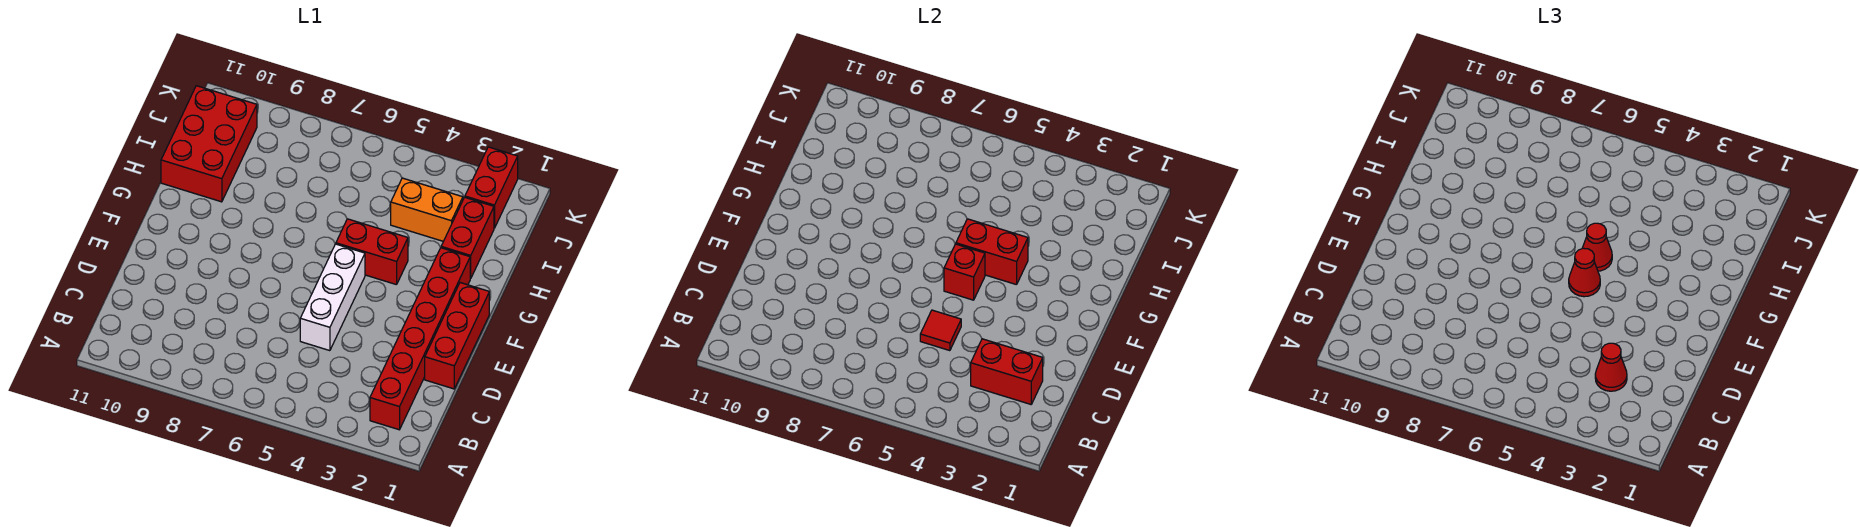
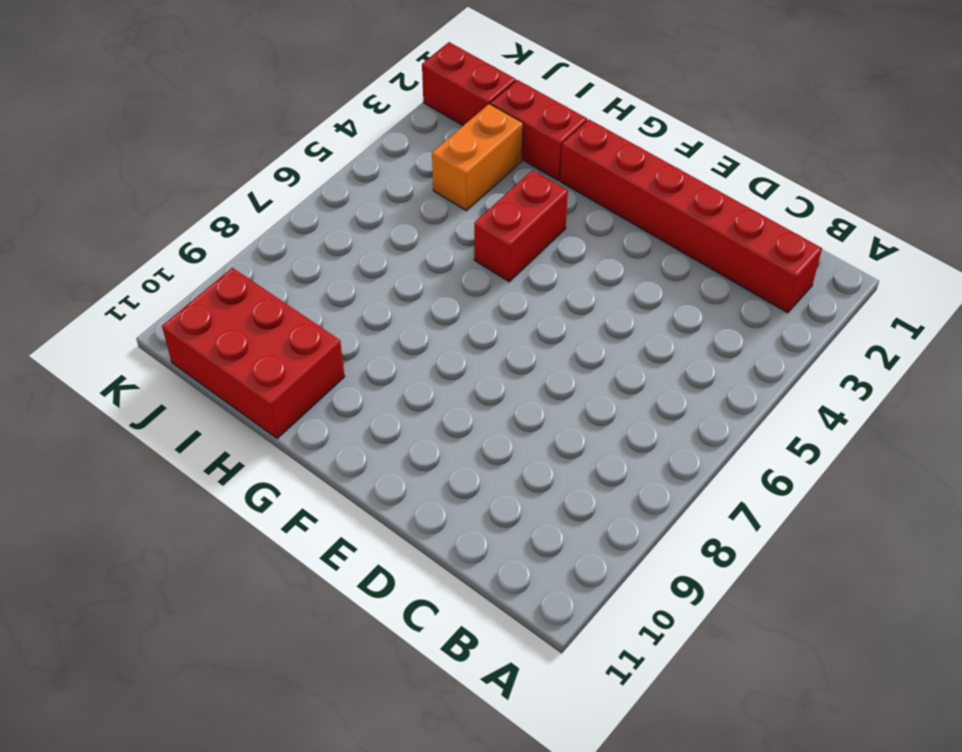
none -> red 1x3 brick [425,283,489,389]
none -> white 1x3 brick [300,244,365,351]
none -> red 1x2 brick [971,339,1043,404]

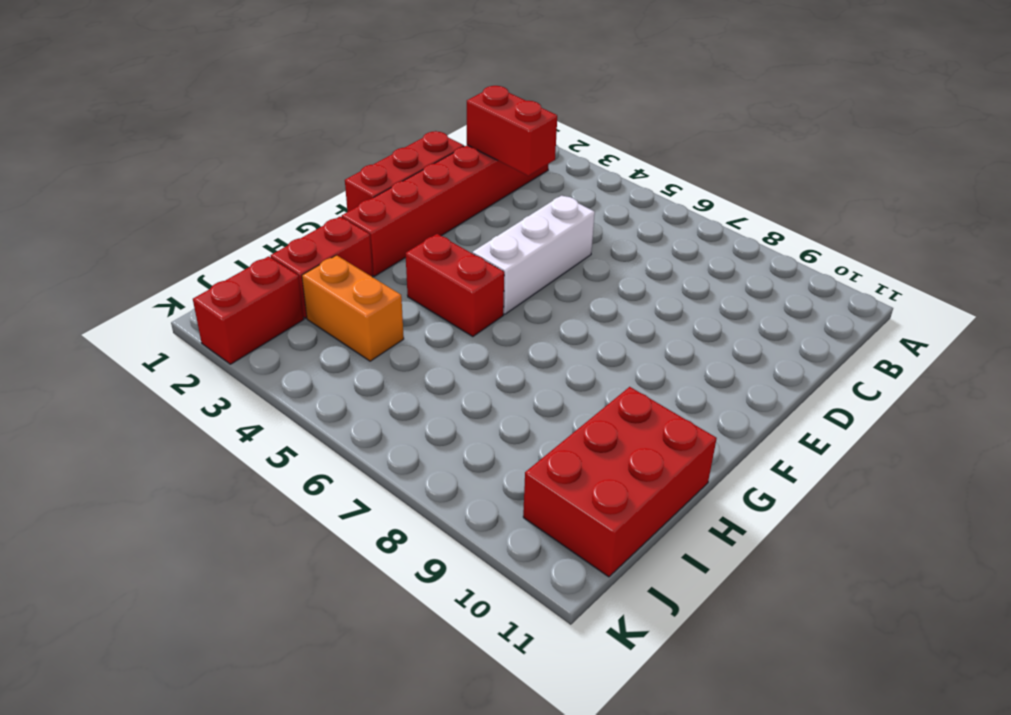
none -> red 1x1 tile [920,310,961,351]
none -> red 1x1 brick [944,244,985,300]
none -> red 1x2 brick [956,219,1028,285]

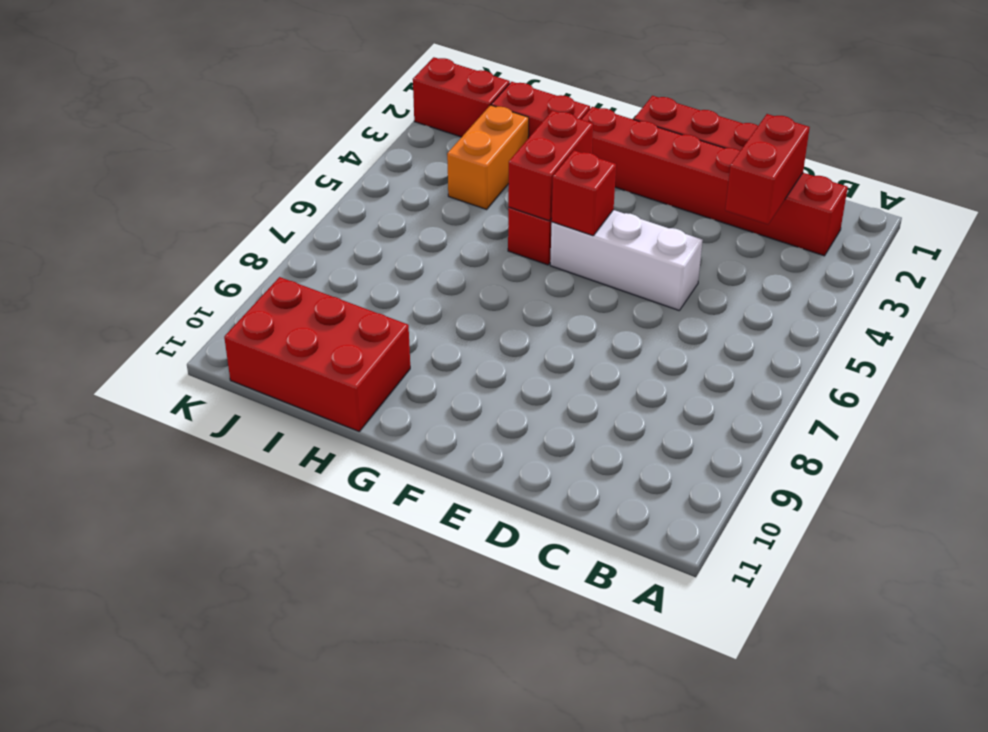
none -> red 1x1 tile [920,310,961,351]
none -> red 1x1 cone [1595,343,1627,391]
none -> red 1x1 cone [1569,248,1600,297]

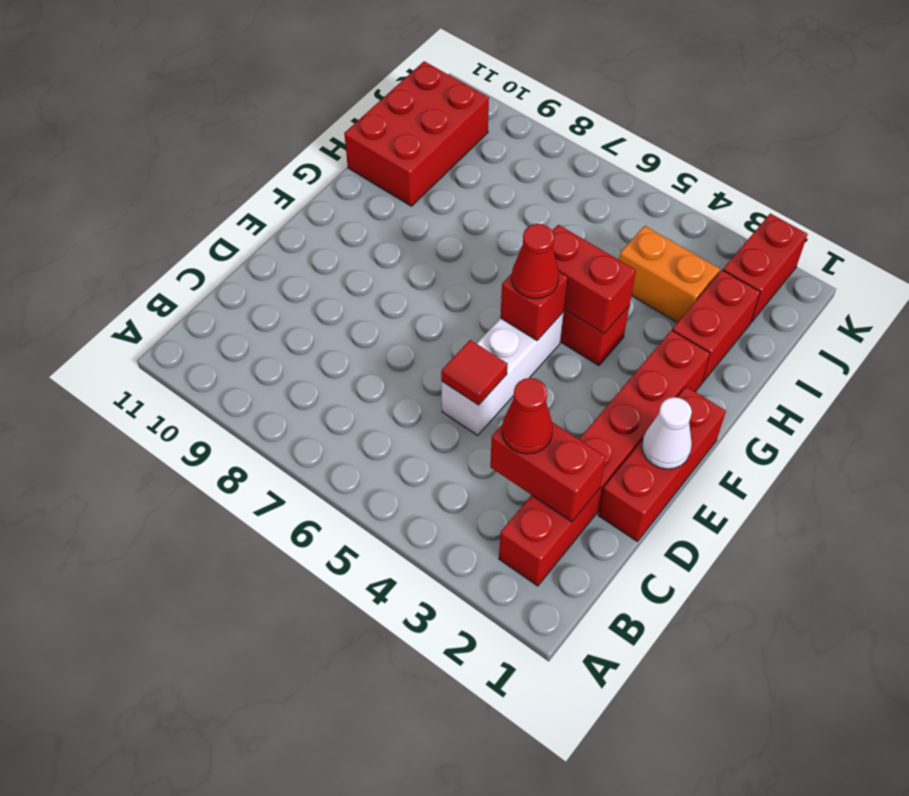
white 1x1 cone [642,397,692,469] -> none
none -> red 1x1 cone [1583,223,1612,271]

